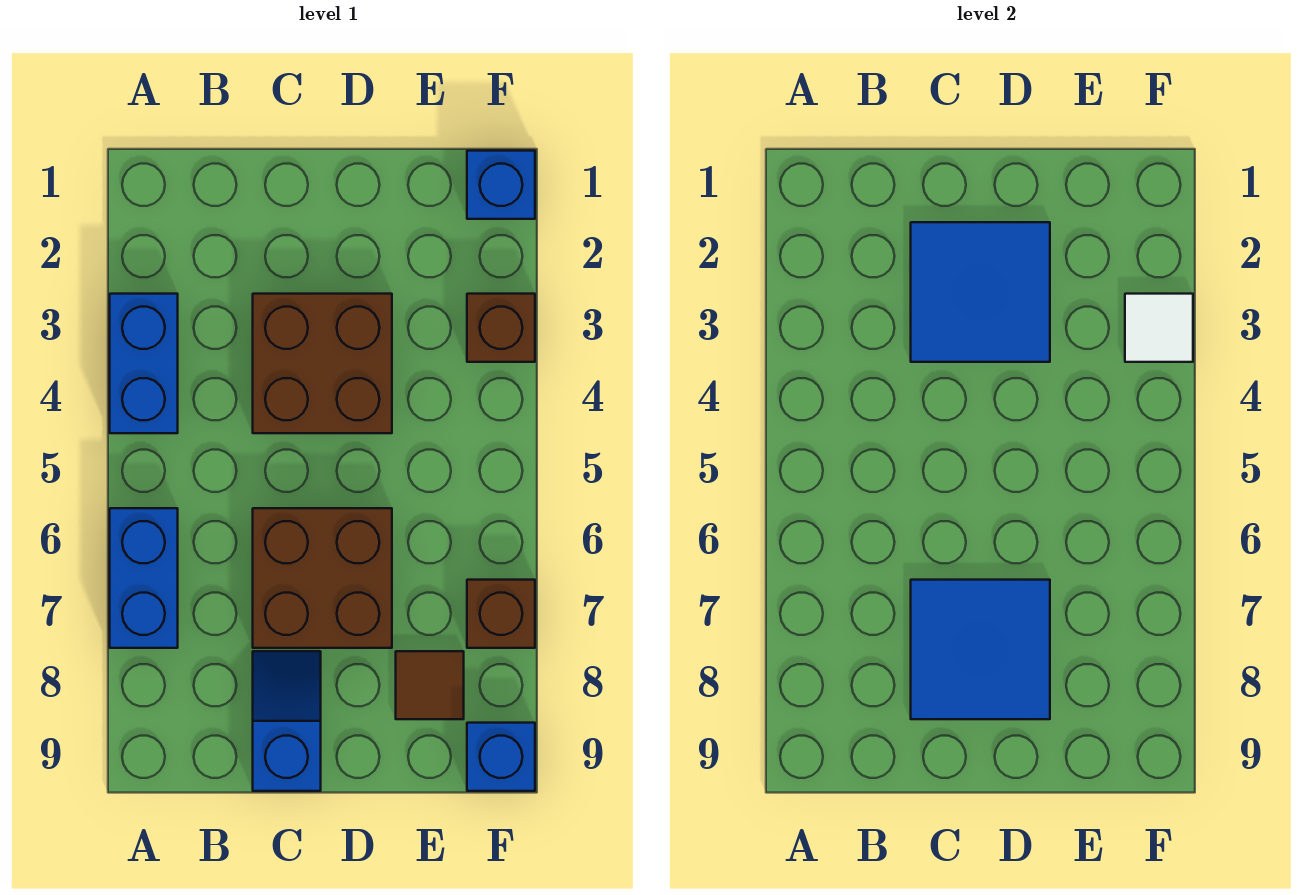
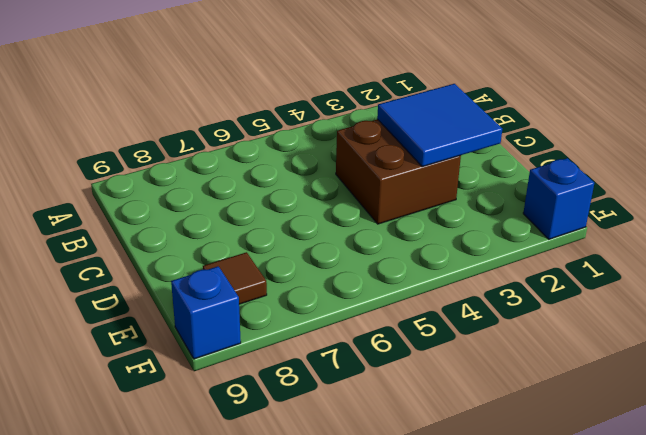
none -> blue 1x2 brick [110,294,178,433]
none -> blue 1x2 brick [110,508,178,648]
none -> brown 2x2 brick [253,508,392,648]

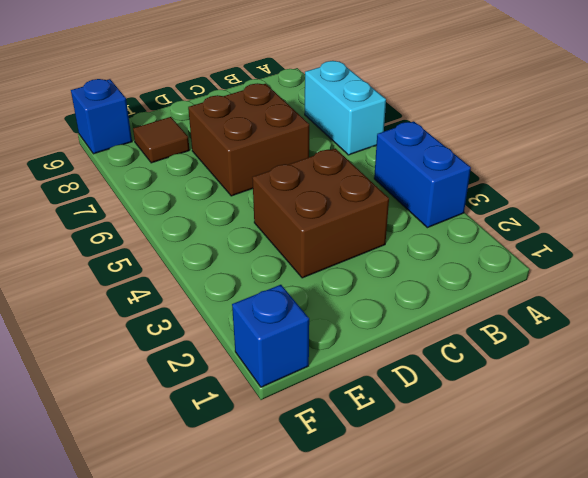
cyan 1x2 brick [305,61,386,155] -> blue 1x2 brick [110,508,178,648]
none -> blue 1x2 slope [253,651,321,791]
none -> brown 1x1 brick [467,294,535,362]
none -> brown 1x1 brick [467,580,535,648]

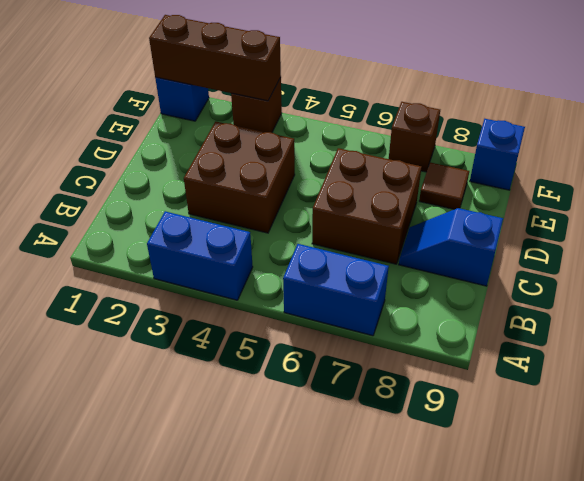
brown 1x3 brick [149,15,281,101] -> white 1x1 tile [1125,294,1193,362]
none -> blue 2x2 tile [911,222,1050,362]
none -> blue 2x2 tile [911,580,1050,719]

